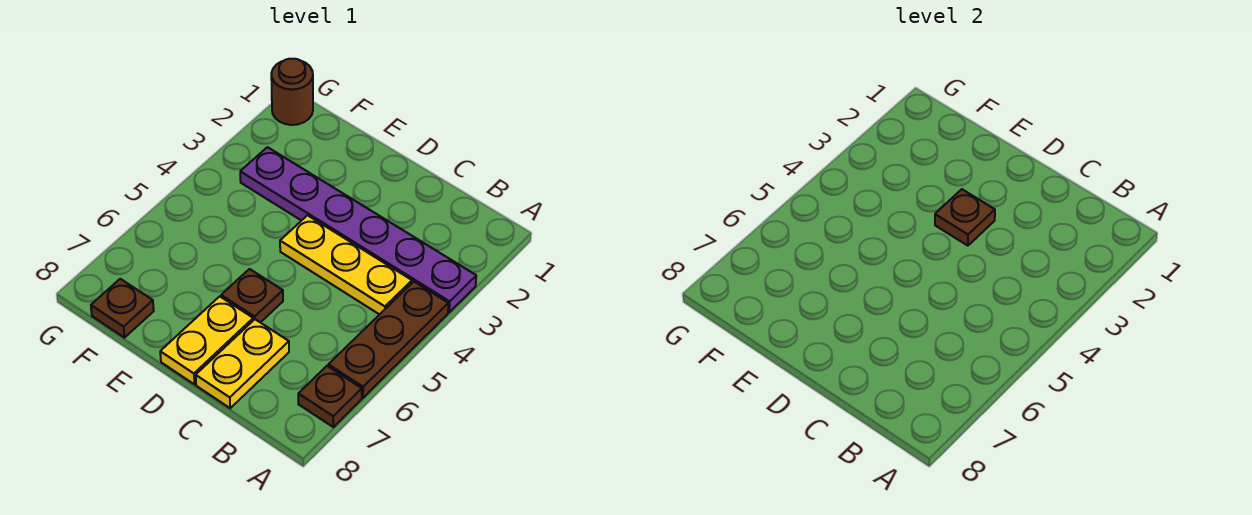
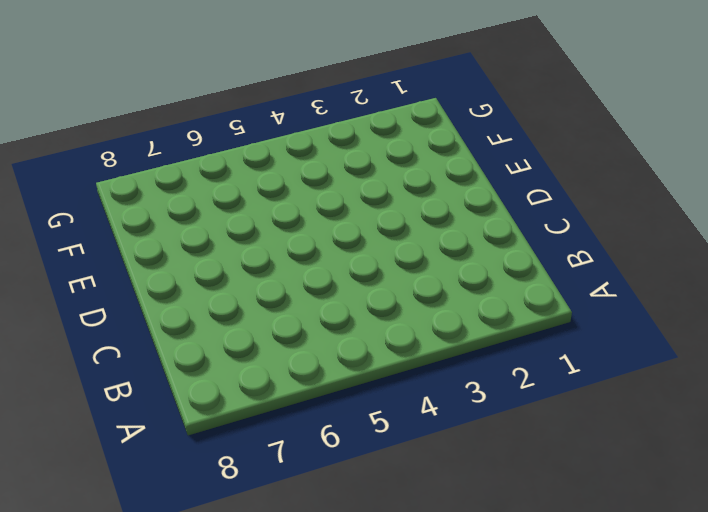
none -> purple 1x6 plate [240,147,476,312]
none -> brown 1x3 plate [328,282,448,398]

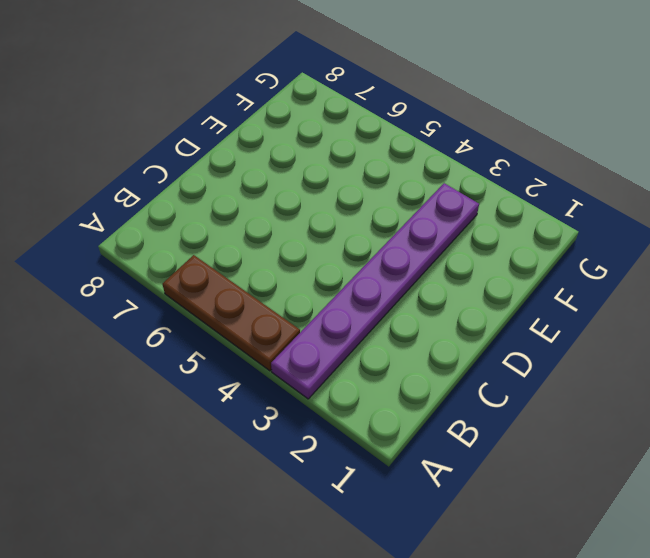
none -> brown 1x1 plate [298,366,362,427]
none -> yellow 1x3 plate [280,215,412,315]

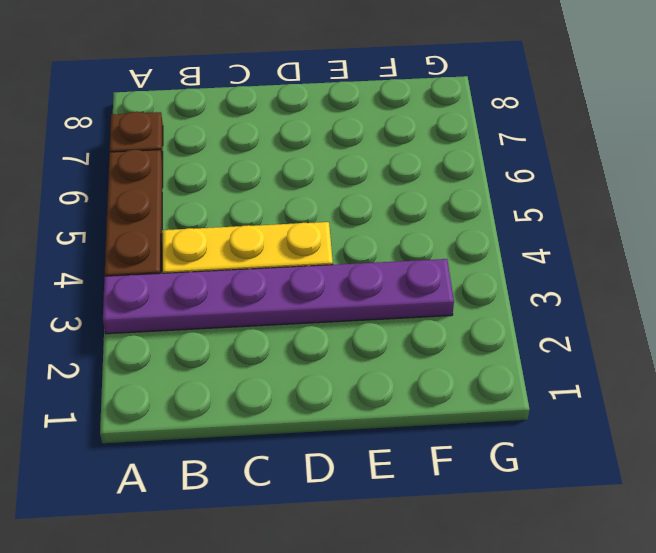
none -> yellow 1x2 plate [196,319,289,408]
none -> brown 1x1 plate [221,269,283,323]

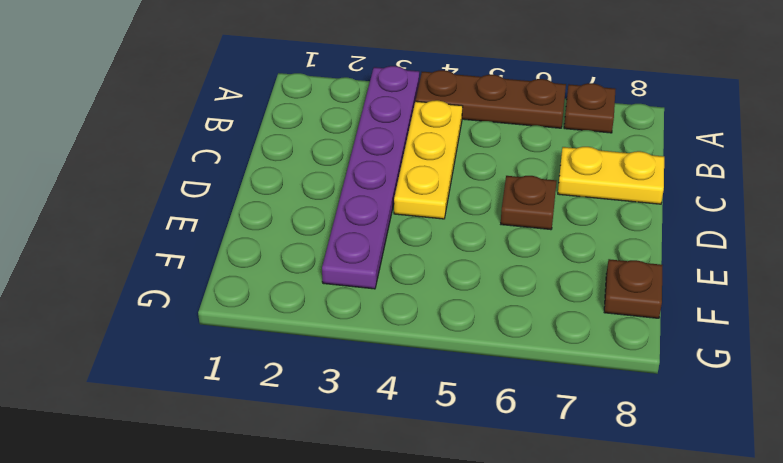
none -> yellow 1x2 plate [160,296,253,384]
none -> brown 1x1 round brick [271,59,313,125]

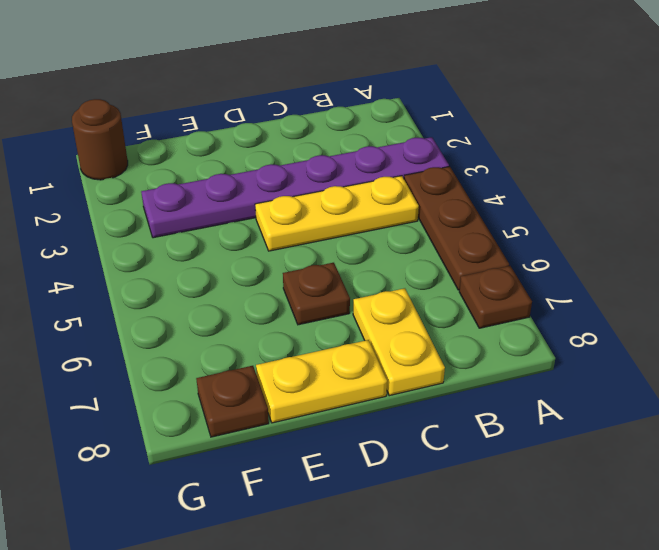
yellow 1x2 plate [256,340,387,423] -> yellow 1x2 plate turned to [160,296,253,384]
none -> brown 1x1 plate [935,189,995,246]

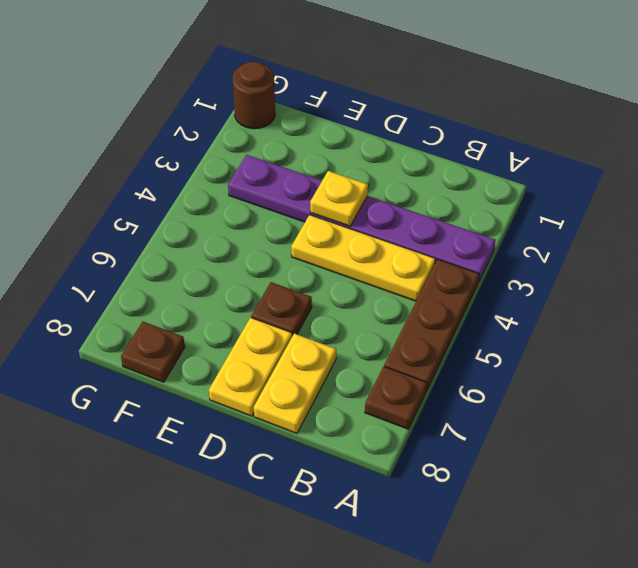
yellow 1x1 plate [310,171,368,226] -> brown 1x1 plate [935,189,995,246]

